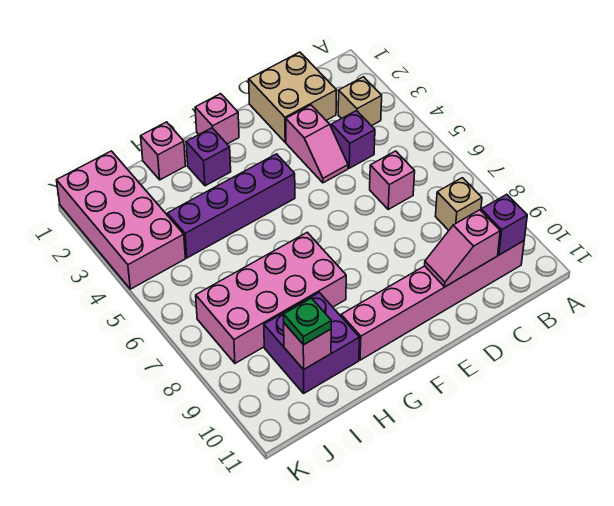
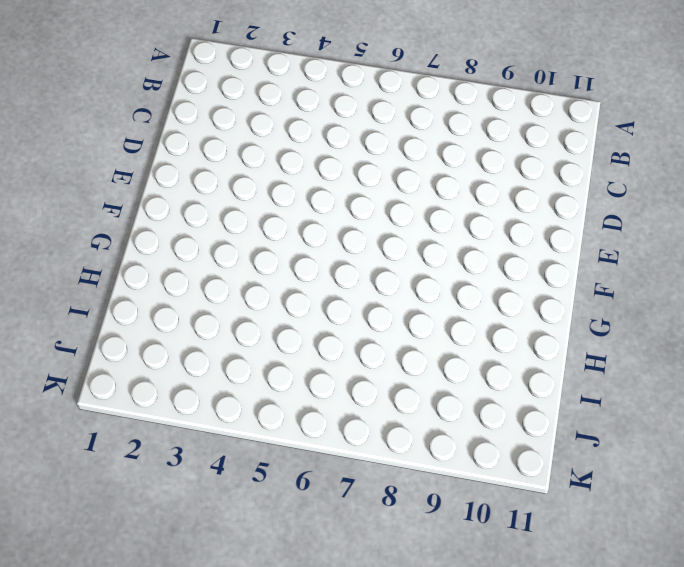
none -> tan 1x1 brick [338,77,382,126]
none -> tan 1x1 brick [435,178,482,230]
none -> pink 1x6 brick [341,241,524,360]

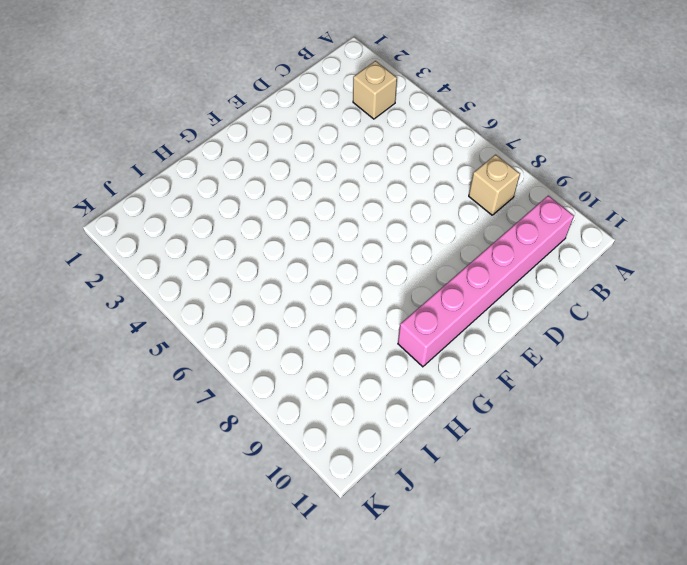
none -> tan 2x2 brick [249,52,337,142]
none -> purple 1x1 brick [331,111,375,168]
none -> pink 1x1 brick [370,151,415,209]

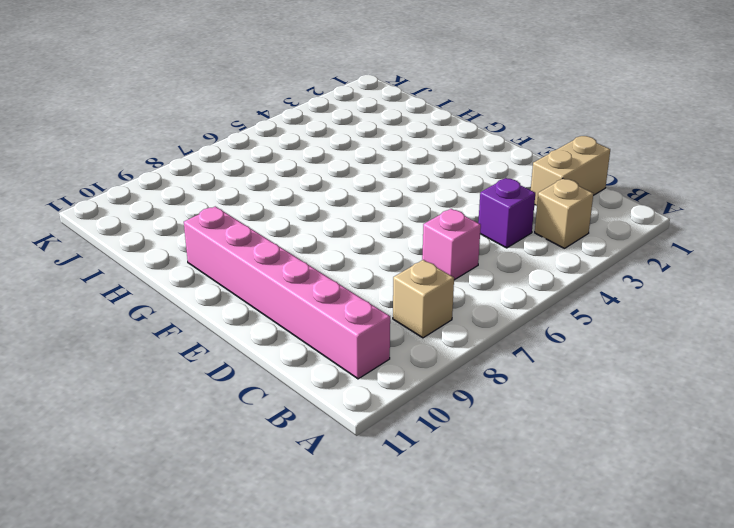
tan 1x2 brick [531,136,610,205] -> tan 2x2 brick [249,52,337,142]
none -> pink 1x2 slope [286,105,348,183]
none -> pink 1x1 brick [195,94,239,144]
none -> purple 1x4 brick [167,154,295,258]

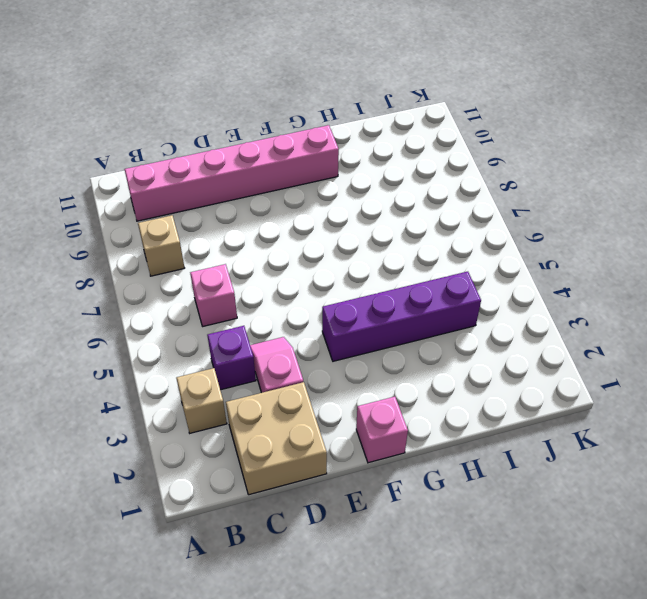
none -> purple 1x1 brick [186,128,231,186]
none -> pink 2x4 brick [196,232,346,363]
none -> pink 1x1 brick [141,122,186,180]

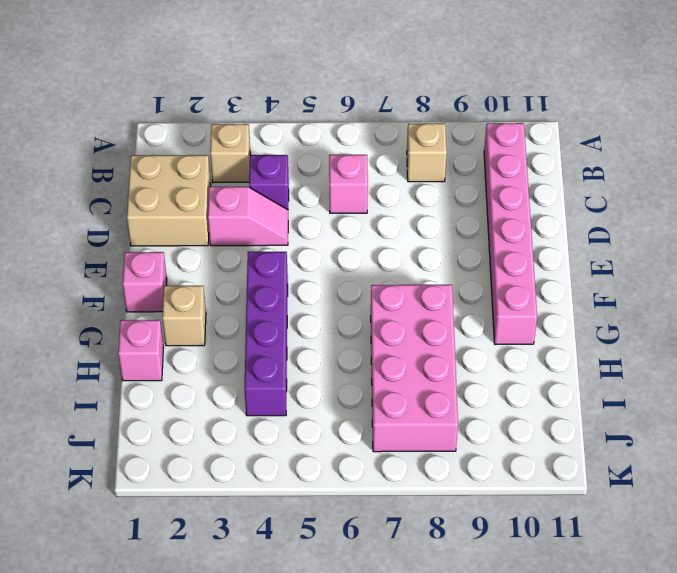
tan 1x1 brick [162,286,206,346] -> purple 1x1 brick [186,128,231,186]
none -> purple 2x2 brick [264,293,360,393]
none -> pink 2x4 brick [57,151,185,289]
none -> purple 1x1 brick [481,194,527,255]

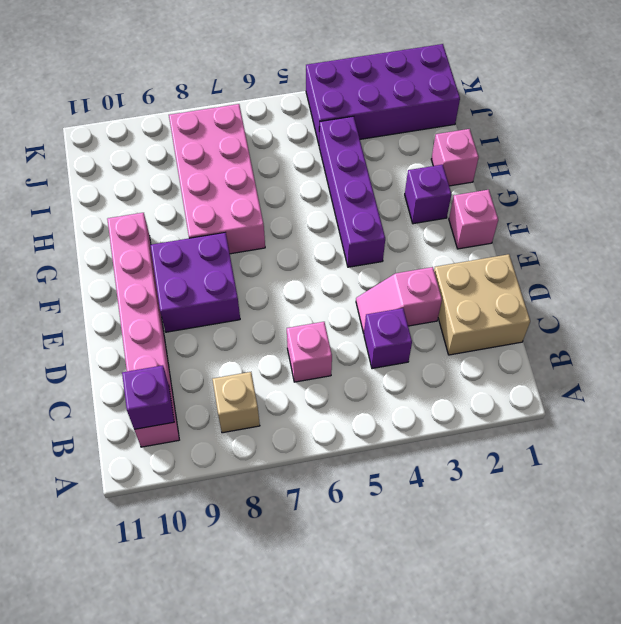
purple 2x2 brick [151,233,240,332] -> purple 2x2 brick moved to [264,293,360,393]
purple 2x4 brick [306,44,460,144] -> pink 2x4 brick [57,151,185,289]
none -> tan 1x1 brick [338,77,382,126]
none -> pink 1x2 slope [425,210,500,287]
none -> pink 1x1 brick [284,323,331,370]

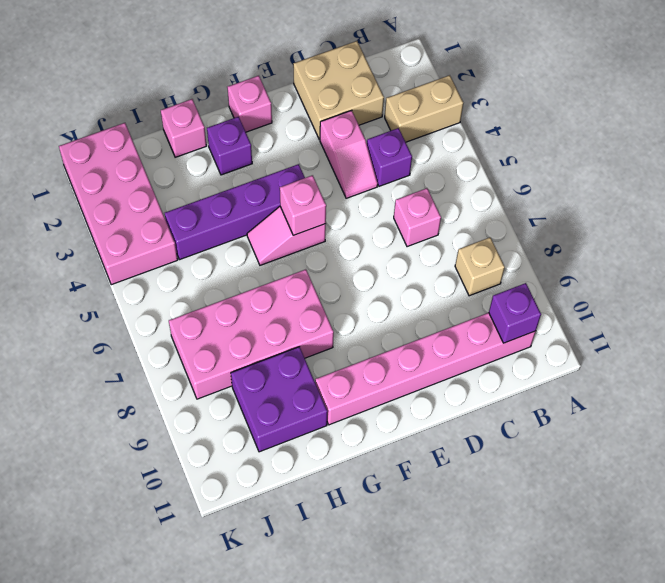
tan 1x2 brick [385,75,463,142] -> tan 1x1 brick [338,77,382,126]
pink 1x2 slope [247,207,326,265] -> pink 1x2 slope moved to [425,210,500,287]
pink 1x1 brick [280,175,326,235] -> pink 1x1 brick moved to [284,323,331,370]
none -> green 1x1 plate [284,298,331,345]

